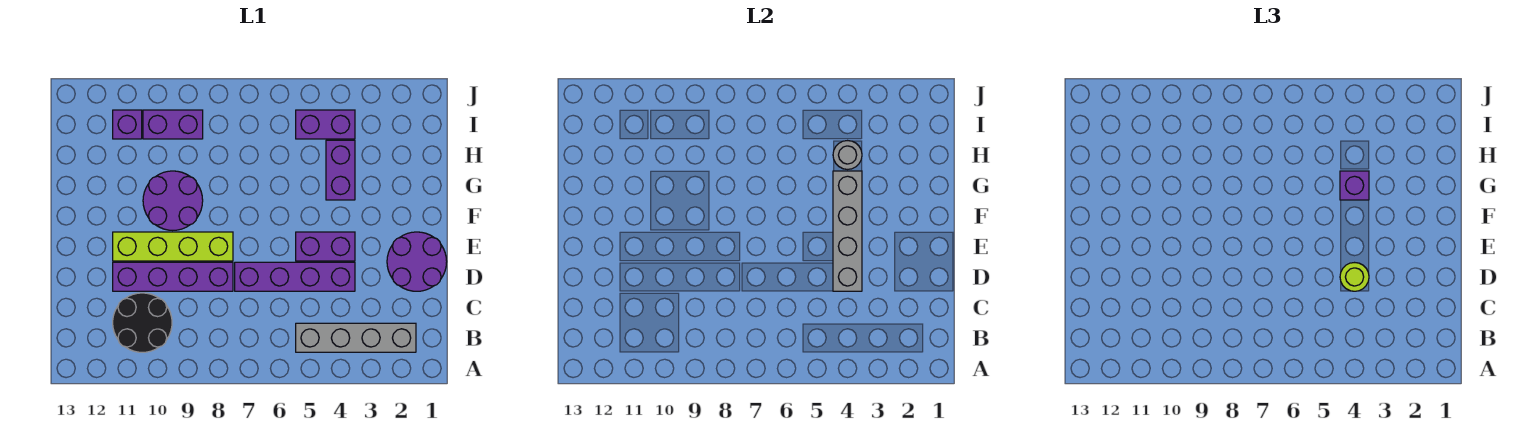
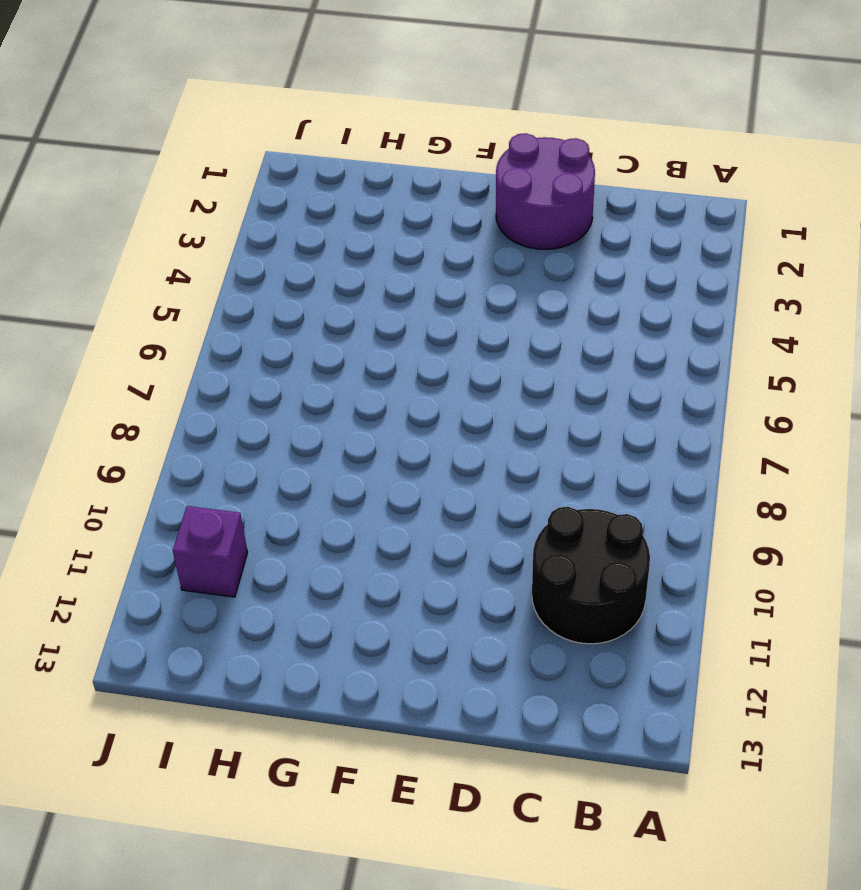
none -> grey 1x4 brick [296,323,416,352]
none -> purple 1x4 brick [235,262,355,291]
none -> purple 1x4 brick [113,262,233,291]

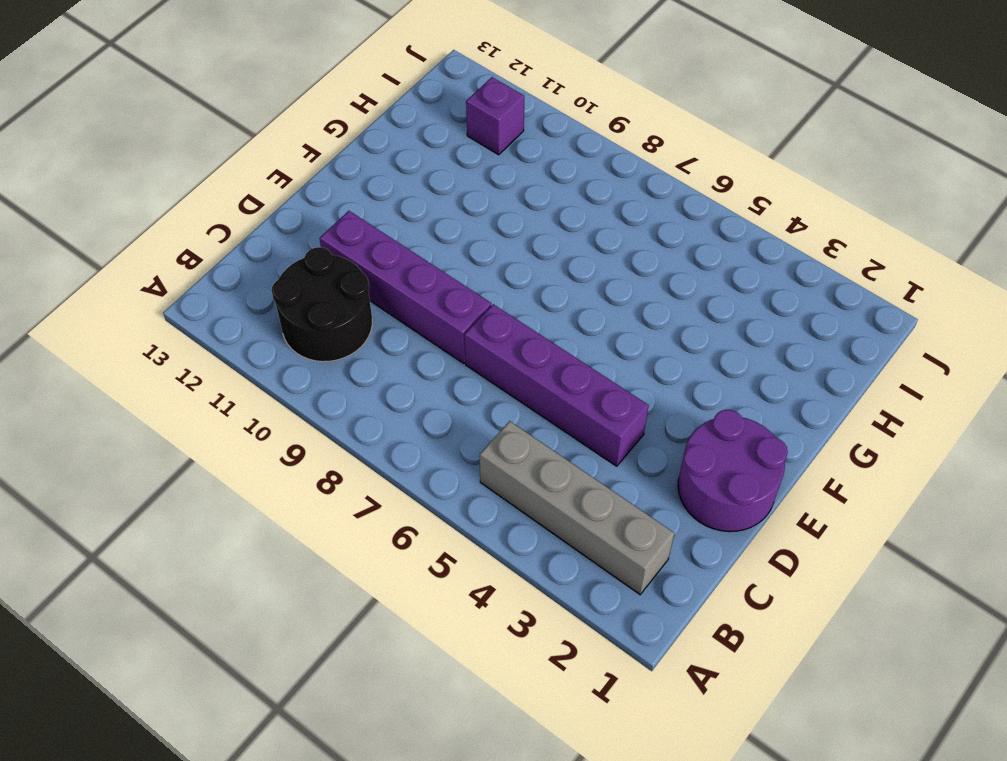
none -> purple 1x2 brick [296,232,355,261]
none -> lime 1x4 brick [113,232,233,261]
none -> purple 2x2 round brick [143,171,203,230]

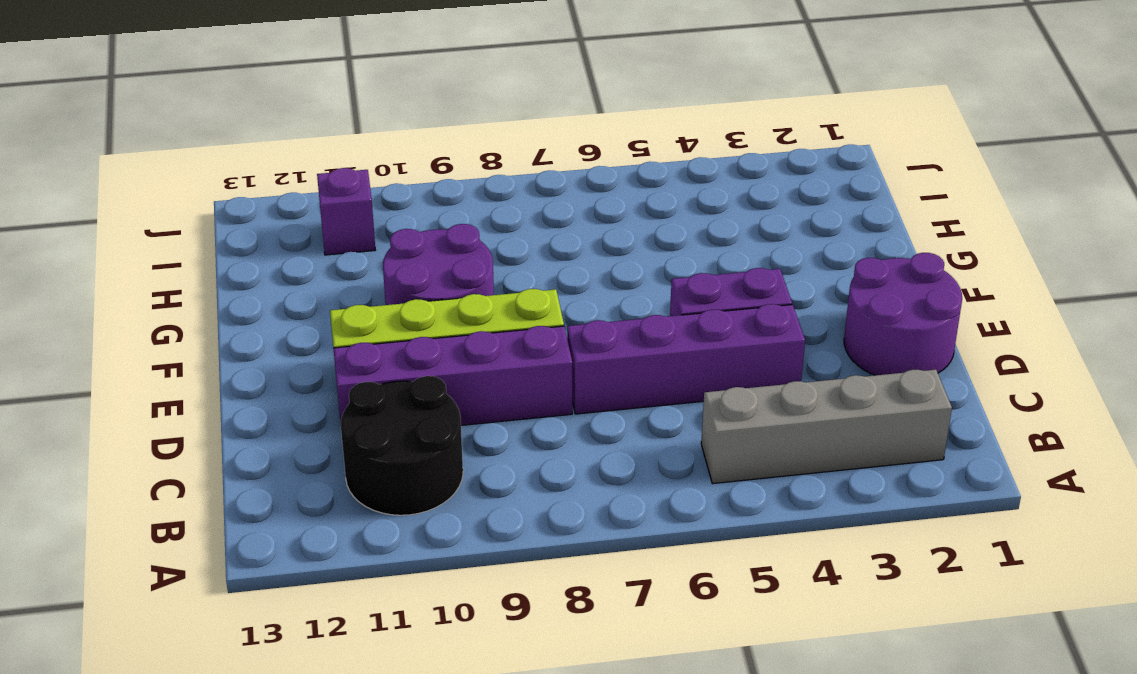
none -> purple 1x2 brick [326,140,355,200]
none -> purple 1x2 brick [296,110,355,139]
none -> purple 1x2 brick [143,110,203,139]

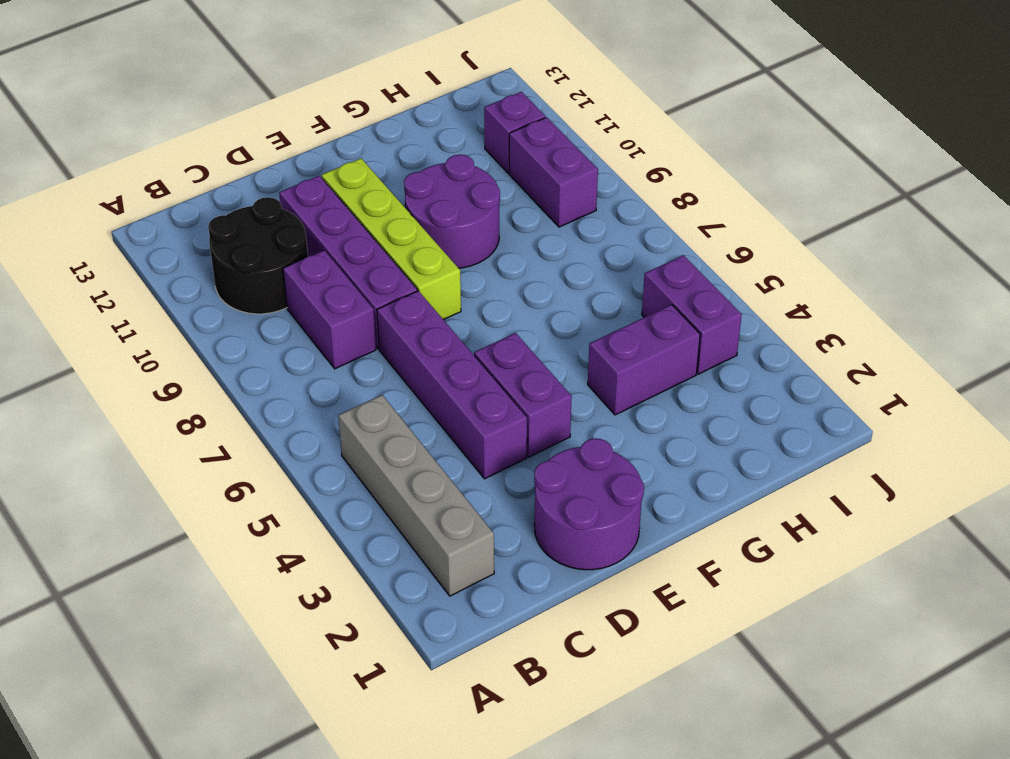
purple 1x2 brick [283,250,376,369] -> none
none -> grey 1x4 brick [833,171,862,291]
none -> grey 1x1 round brick [833,141,862,169]
none -> lime 1x1 round brick [1340,263,1369,291]

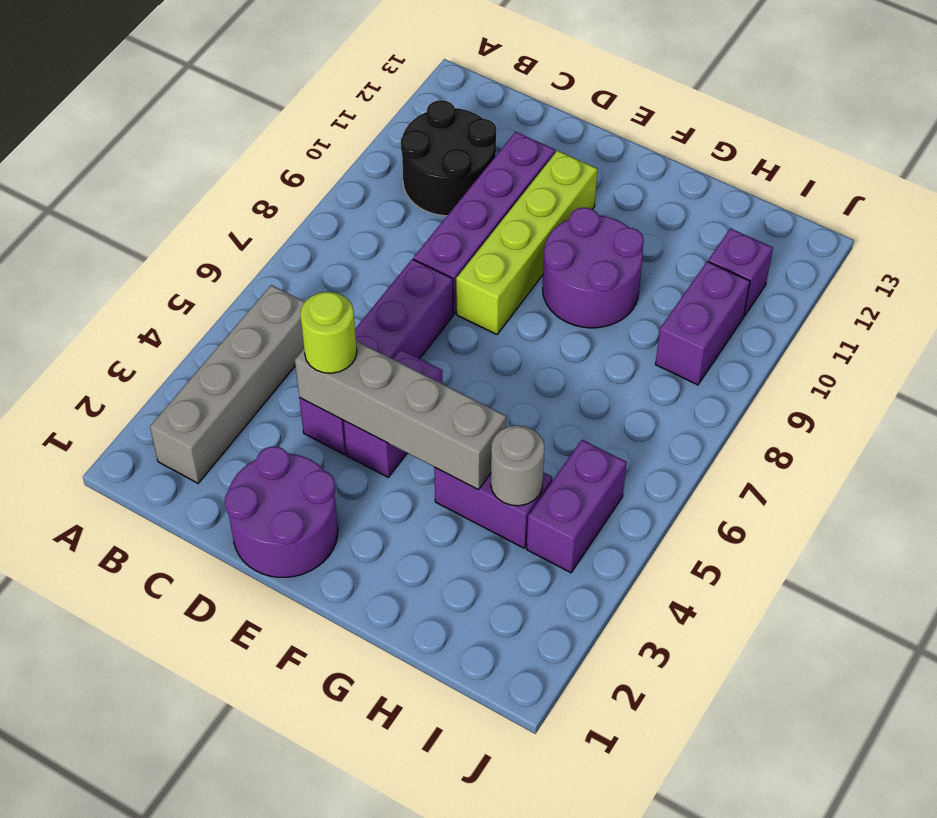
none -> purple 1x1 brick [1340,171,1369,200]

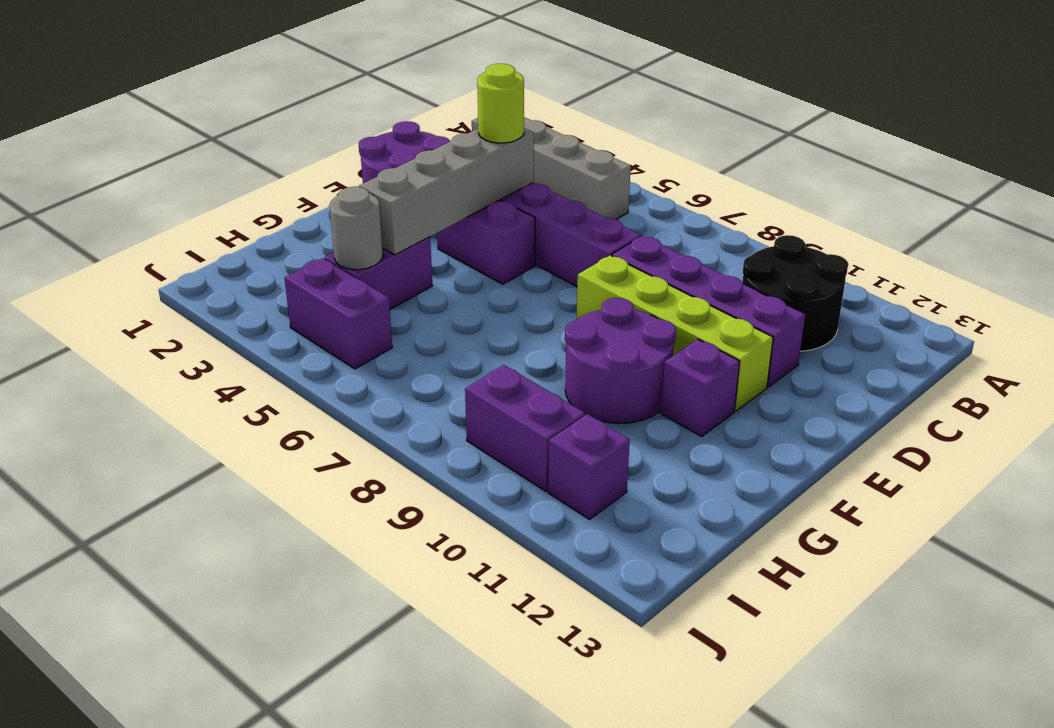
purple 1x1 brick [661,339,740,437] -> purple 1x1 brick moved to [1340,171,1369,200]

